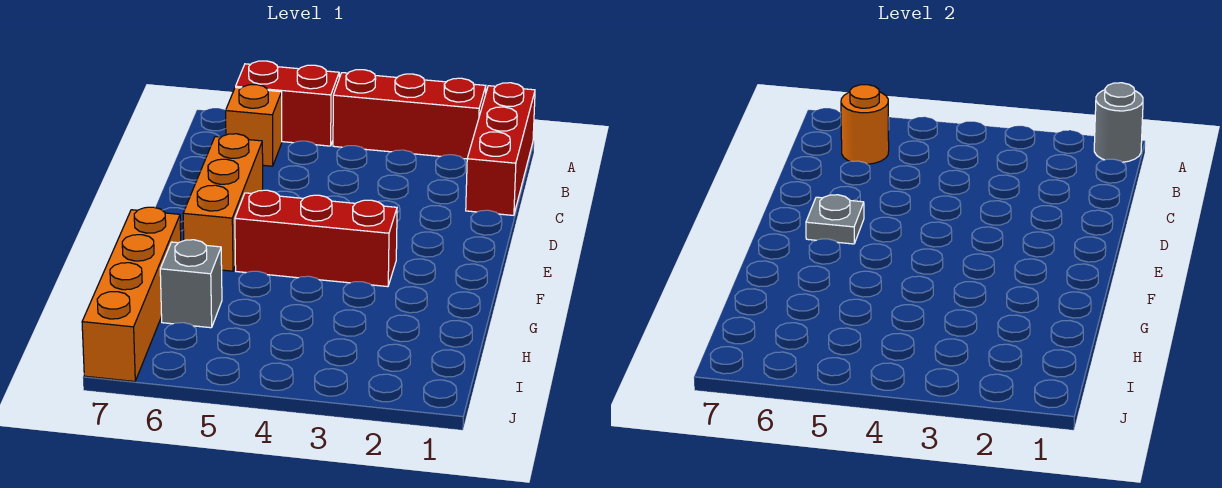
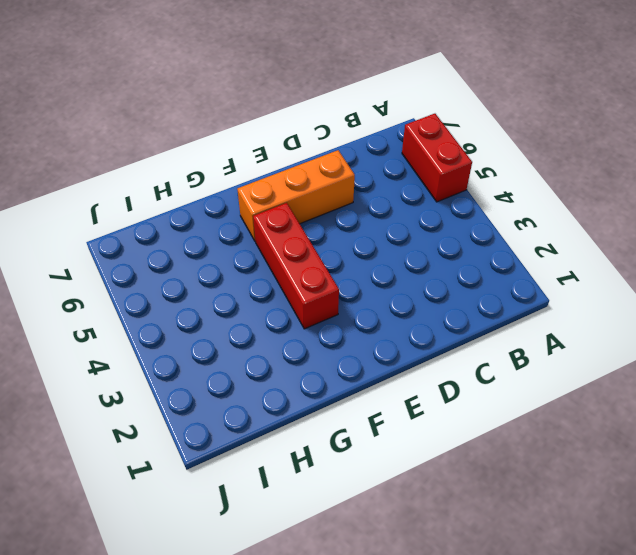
none -> red 1x3 brick [466,83,535,215]
none -> red 1x3 brick [333,70,486,159]

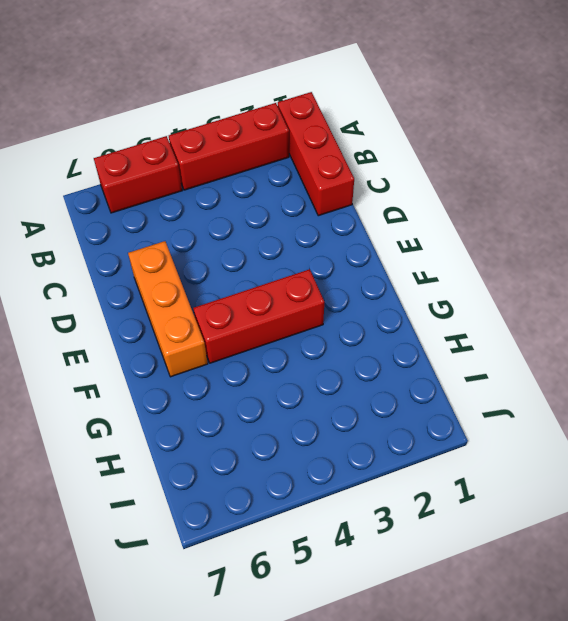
none -> orange 1x1 brick [226,85,282,166]
none -> orange 1x4 brick [82,207,181,382]

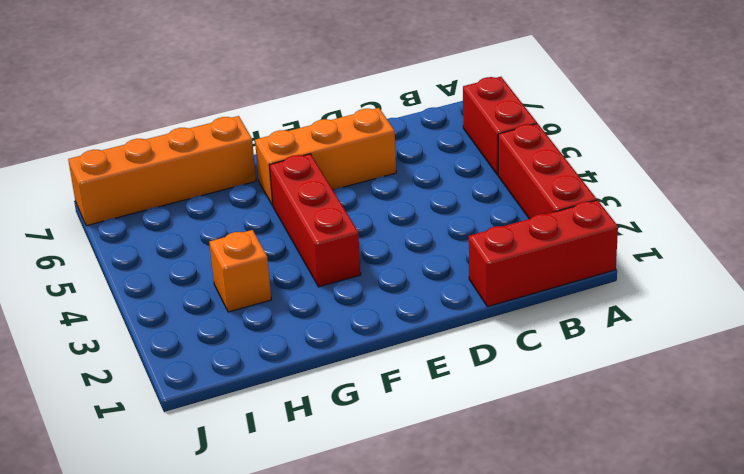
orange 1x1 brick [209,230,271,312] -> orange 1x1 brick moved to [226,85,282,166]
none -> grey 1x1 brick [160,240,222,328]
none -> grey 1x1 round brick [1094,83,1143,162]

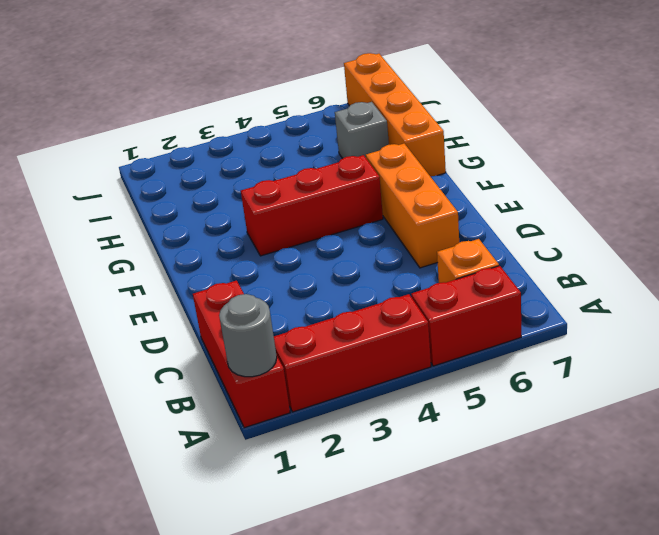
none -> orange 1x1 round brick [841,85,889,164]
none -> grey 1x1 plate [806,195,864,244]

